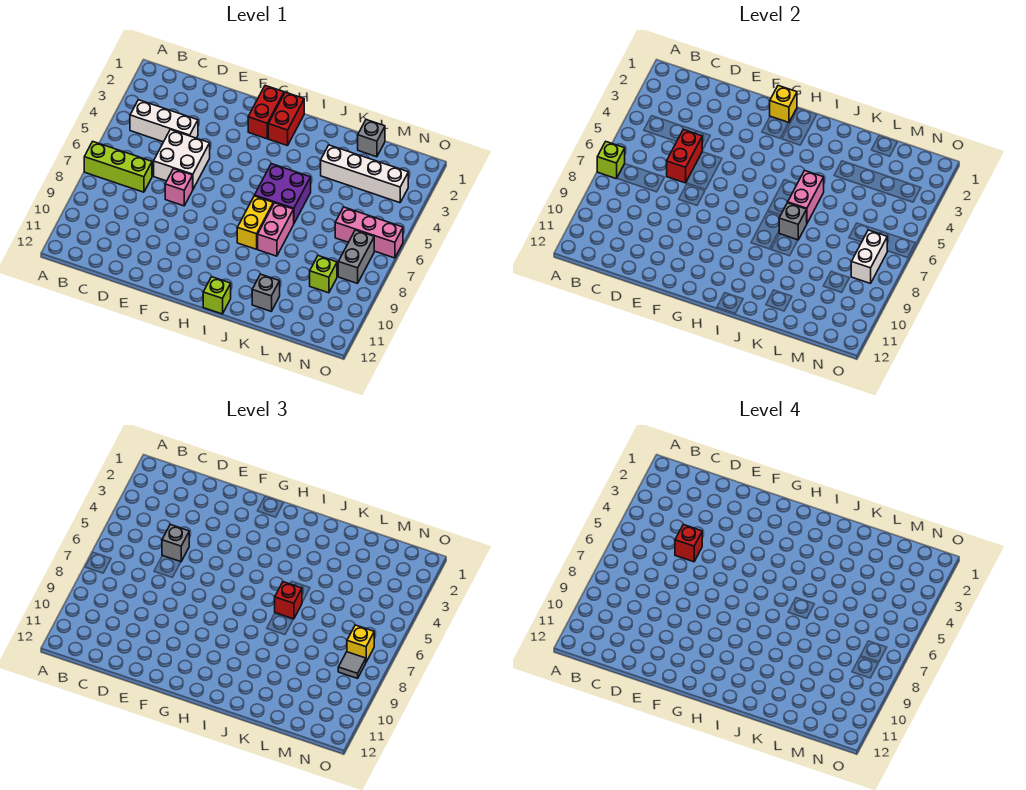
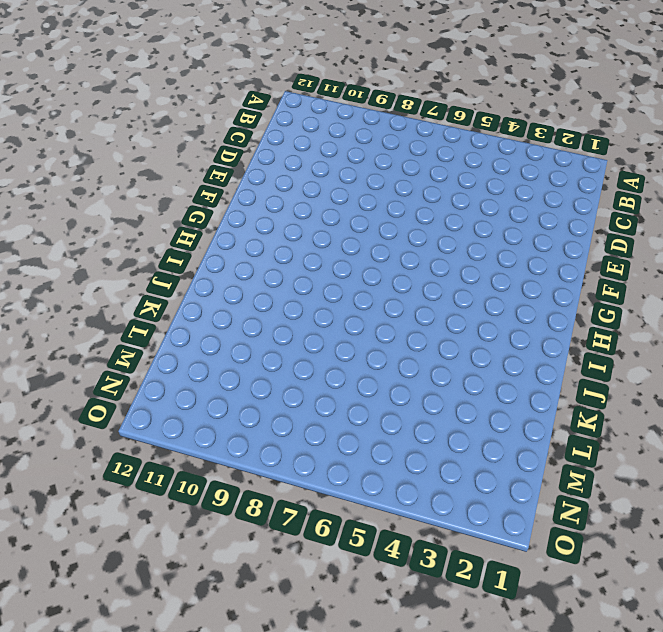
none -> lime 1x3 brick [84,142,152,192]
none -> white 1x3 brick [130,100,198,142]
none -> white 2x2 brick [154,130,210,189]

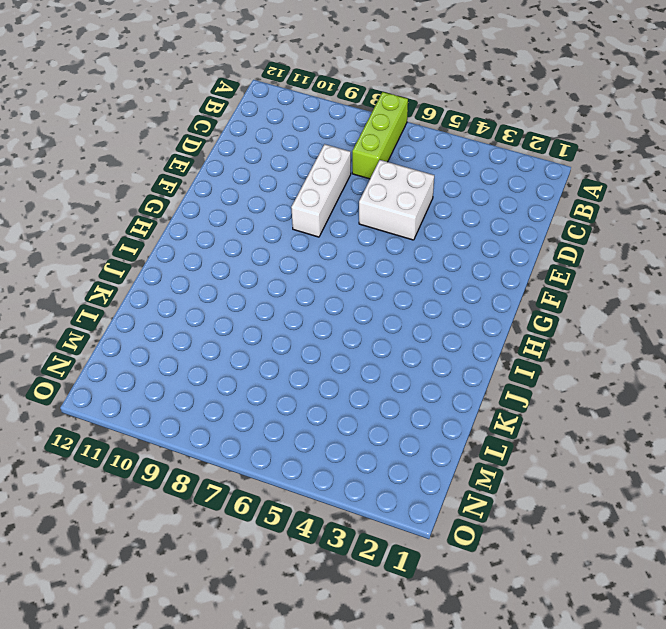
white 1x3 brick [291,144,351,237] -> white 1x3 brick moved to [130,100,198,142]
none -> pink 1x1 brick [165,169,193,206]
none -> red 1x2 brick [248,86,284,139]
none -> red 1x2 brick [268,92,304,146]

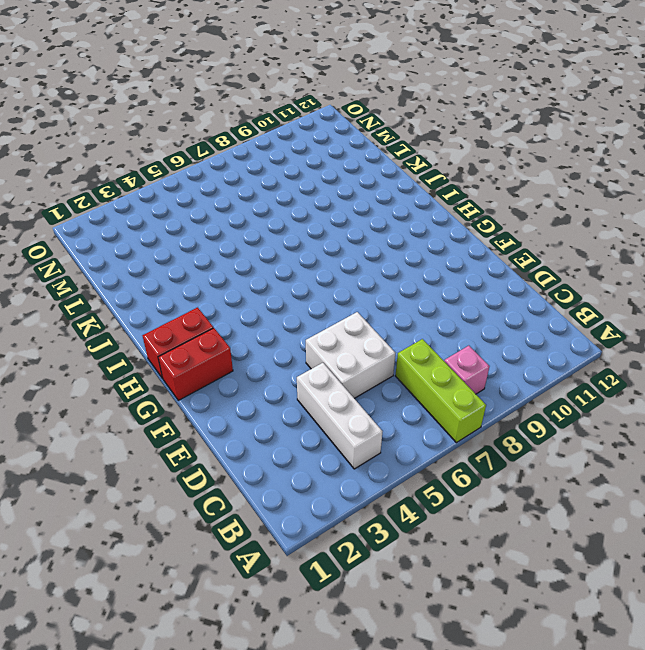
pink 1x1 brick [444,346,489,394] -> pink 1x1 brick moved to [165,169,193,206]
none -> purple 2x2 brick [255,164,311,223]
none -> yellow 1x2 brick [237,196,273,249]
none -> lime 1x1 brick [203,277,231,314]

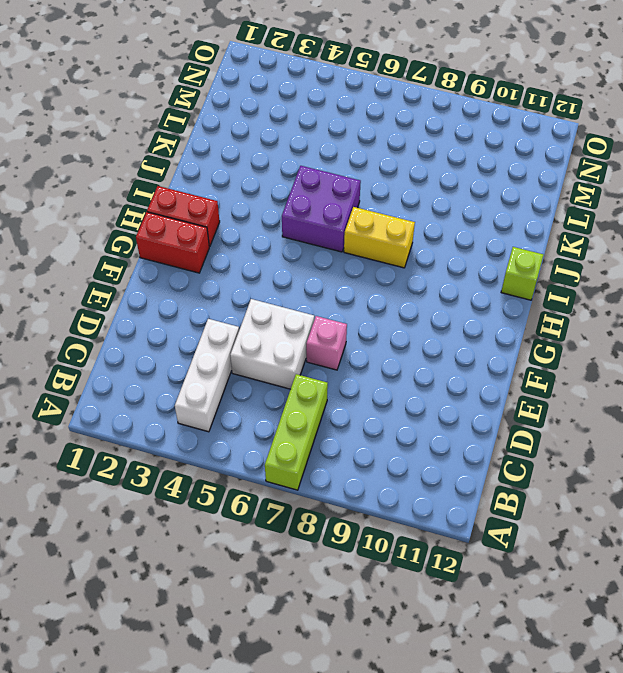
none -> pink 1x2 brick [258,203,294,256]
none -> white 1x4 brick [320,145,408,203]
none -> grey 1x1 brick [252,274,280,311]

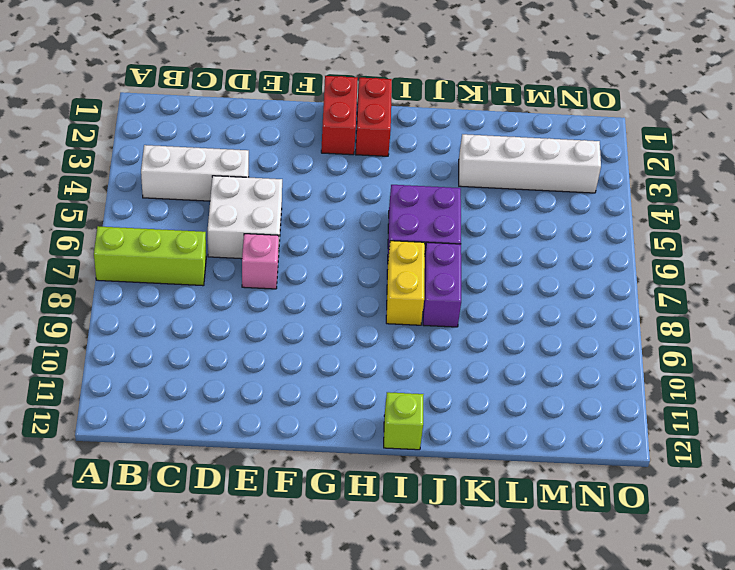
purple 1x2 brick [423,242,461,327] -> pink 1x2 brick [258,203,294,256]
none -> grey 1x1 brick [252,274,280,311]
none -> grey 1x1 brick [358,120,385,157]
none -> pink 1x3 brick [335,207,403,258]

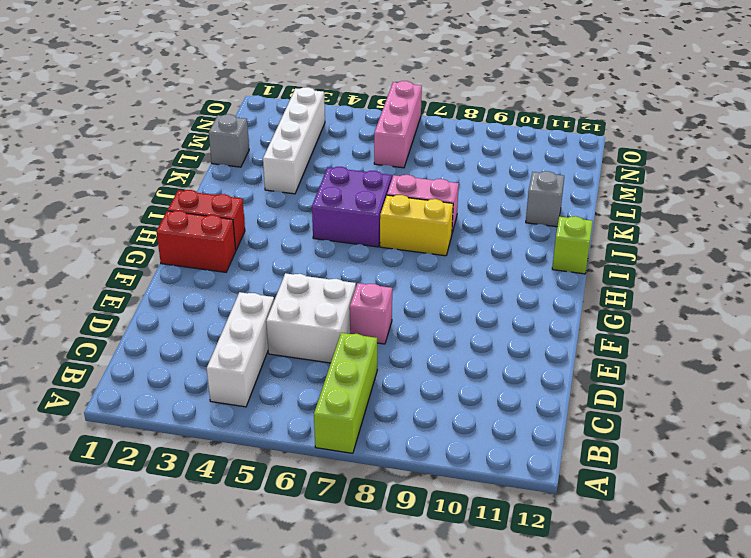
none -> lime 1x1 brick [310,256,337,293]
none -> grey 1x2 brick [338,230,374,283]
none -> lime 1x1 brick [597,142,625,179]

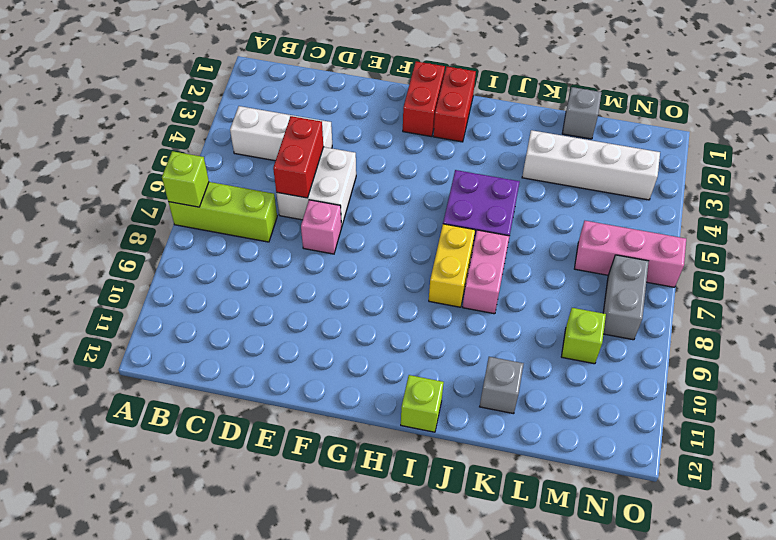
none -> yellow 1x1 brick [770,86,797,123]
none -> pink 1x2 brick [787,170,824,223]
none -> grey 1x1 brick [779,203,807,240]

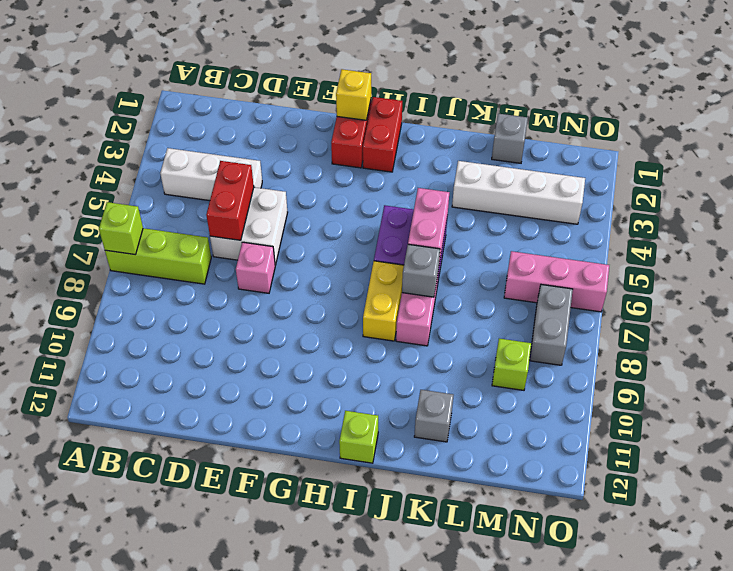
none -> white 1x2 brick [851,230,887,283]
none -> grey 1x1 brick [162,525,189,562]
none -> red 1x1 brick [275,582,302,619]

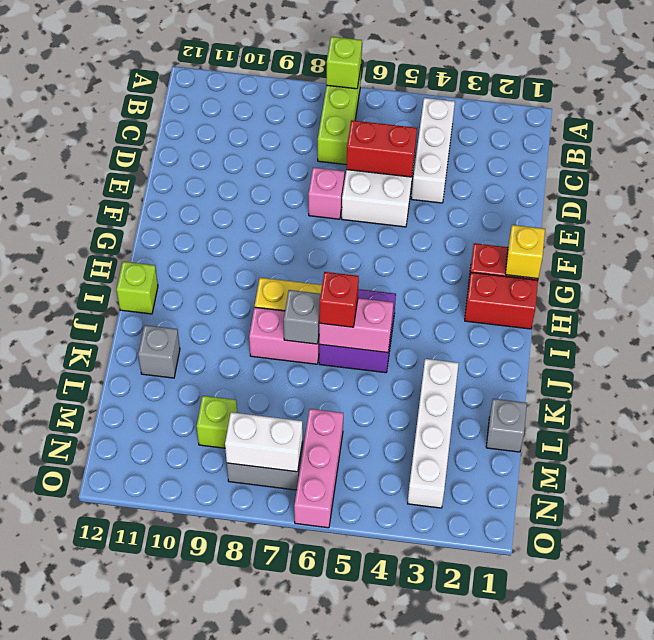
none -> grey 1x1 brick [162,525,189,562]
none -> yellow 1x1 brick [347,625,374,662]
none -> grey 1x1 tile [338,652,366,678]

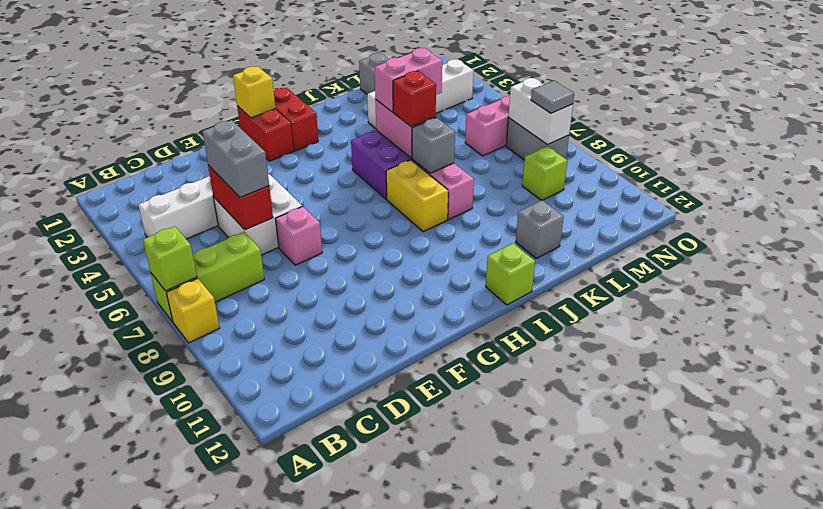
yellow 1x1 brick [166,278,220,343] -> yellow 1x1 brick moved to [347,625,374,662]
grey 1x2 brick [202,120,269,198] -> grey 1x1 brick [162,525,189,562]
pink 1x2 brick [375,48,442,112] -> none
none -> red 1x1 brick [675,525,702,562]

